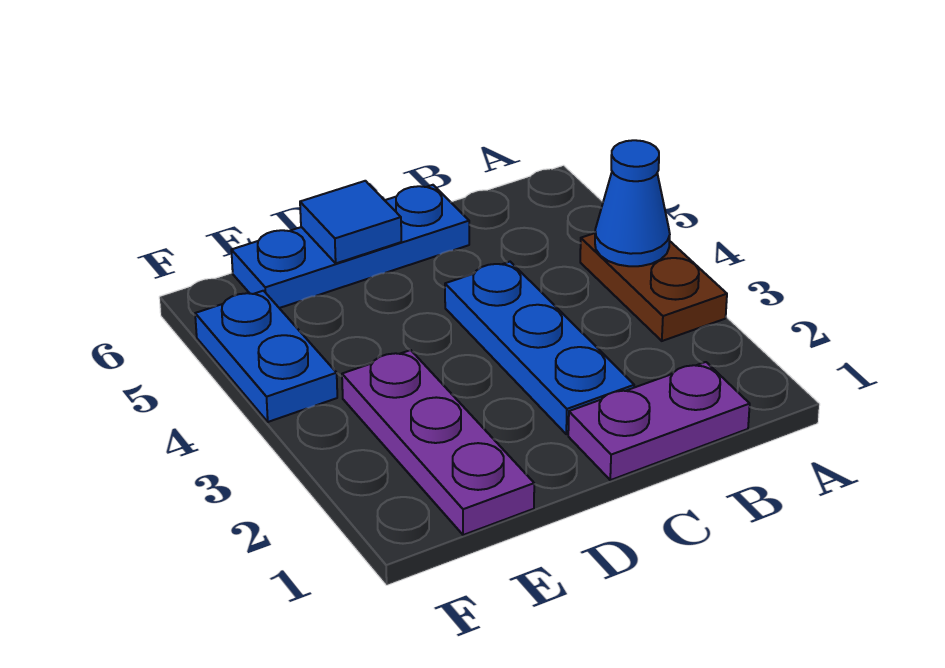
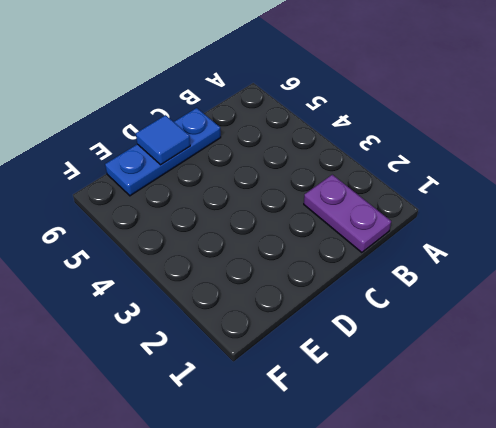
purple 1x2 plate [304,175,391,253] -> purple 1x2 plate turned to [568,362,750,480]
none -> brown 1x2 plate [580,233,727,341]
none -> blue 1x3 plate [445,262,634,434]

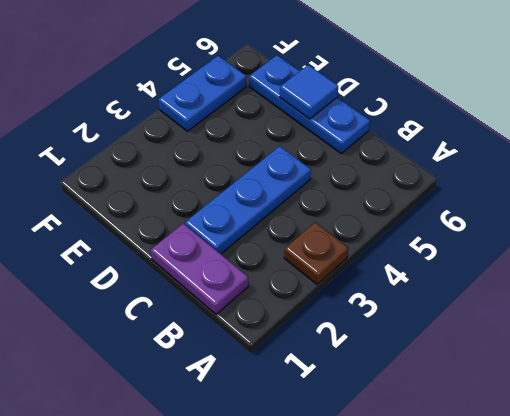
brown 1x1 plate [284,222,348,284] -> brown 1x2 plate [580,233,727,341]
none -> purple 1x3 plate [342,350,534,535]
none -> blue 1x1 cone [595,140,670,266]

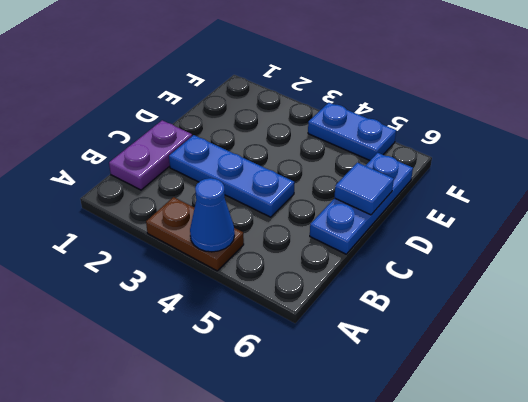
none -> purple 1x3 plate [342,350,534,535]

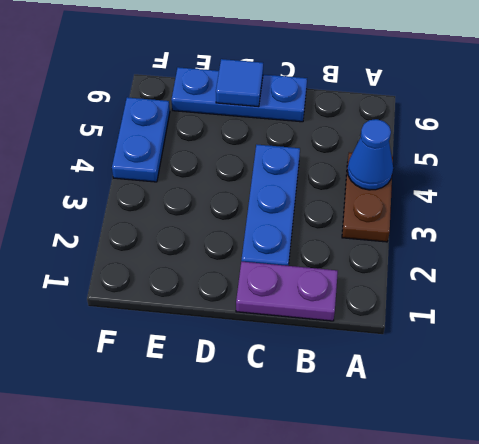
none -> purple 1x3 plate [342,350,534,535]

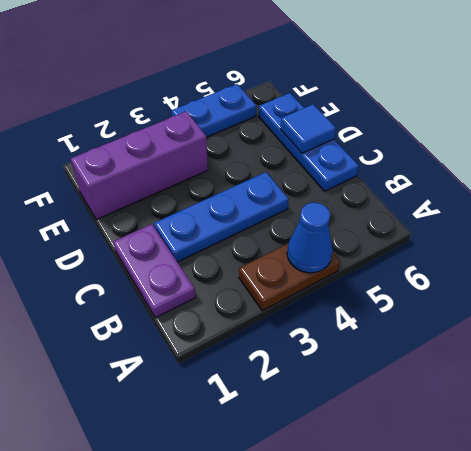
purple 1x3 brick [71,111,208,219] -> purple 1x3 plate [342,350,534,535]

